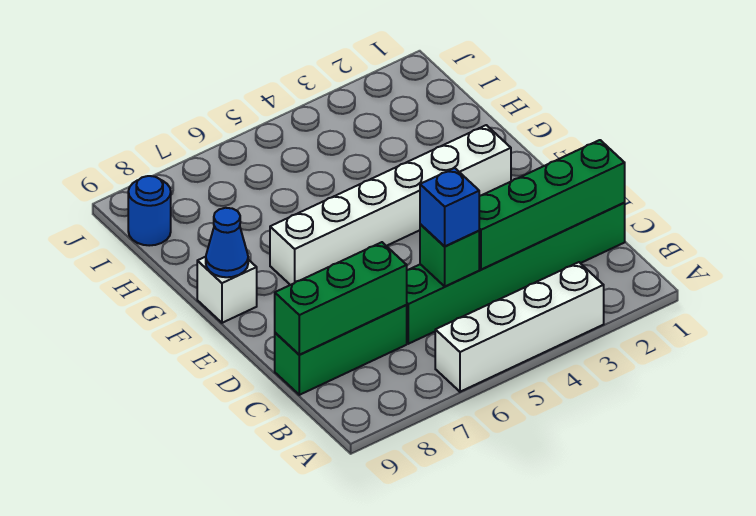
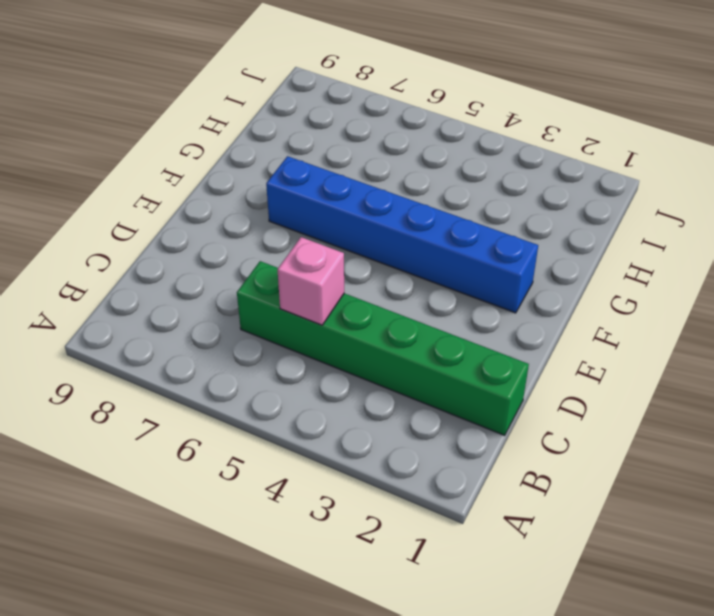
pink 1x1 brick [277,237,344,325] -> green 1x1 brick [420,224,479,287]
blue 1x6 brick [266,156,538,313] -> white 1x6 brick [270,125,511,285]
none -> white 1x4 brick [435,262,604,392]
none -> green 1x3 brick [275,305,407,395]

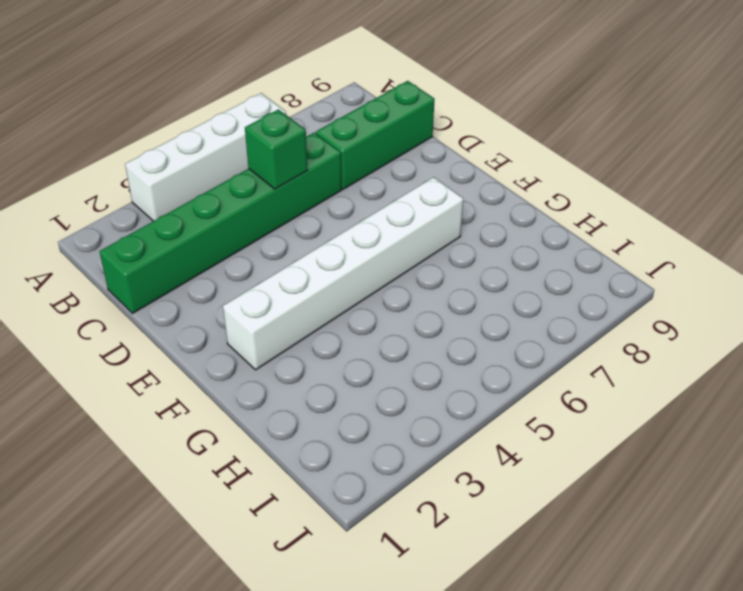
none -> white 1x1 brick [197,257,257,323]
none -> blue 1x1 round brick [128,176,171,246]

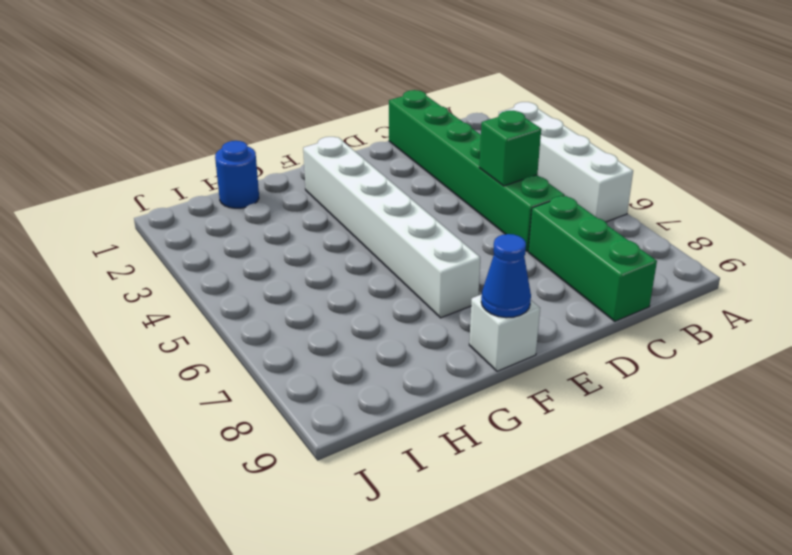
blue 1x1 round brick [215,141,259,208] -> blue 1x1 round brick moved to [128,176,171,246]
none -> green 1x4 brick [479,140,625,270]
none -> green 1x3 brick [275,242,407,355]

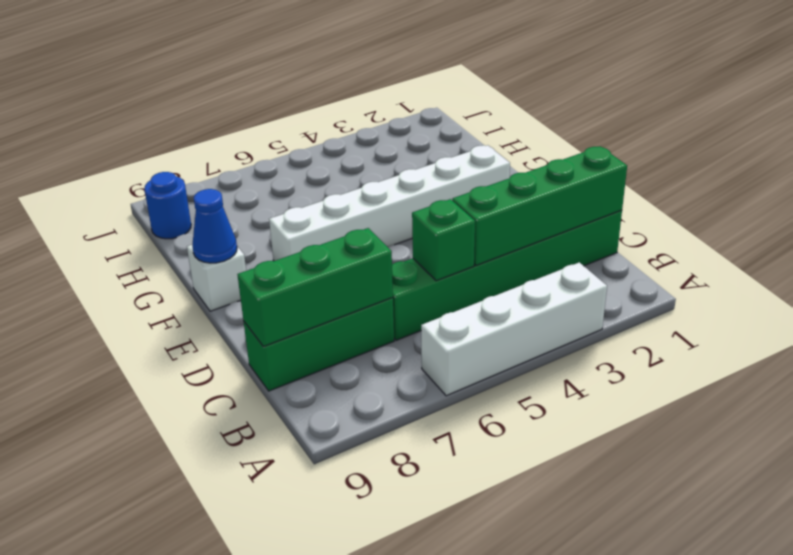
none -> blue 1x1 brick [420,168,479,246]

